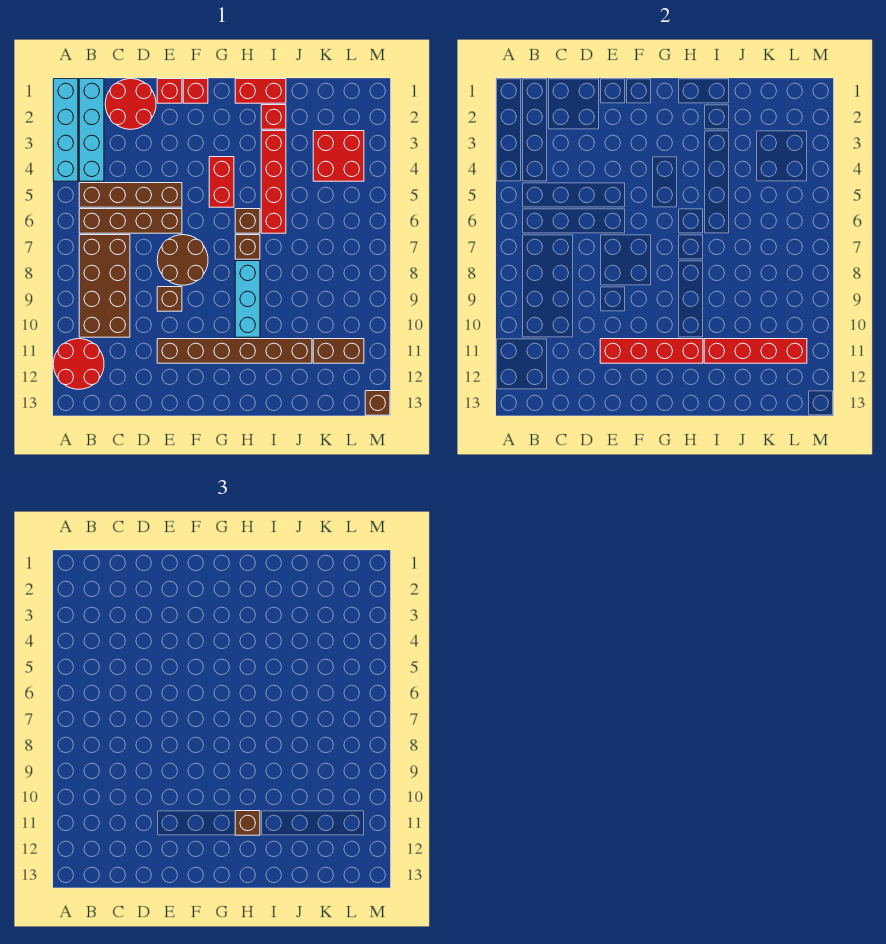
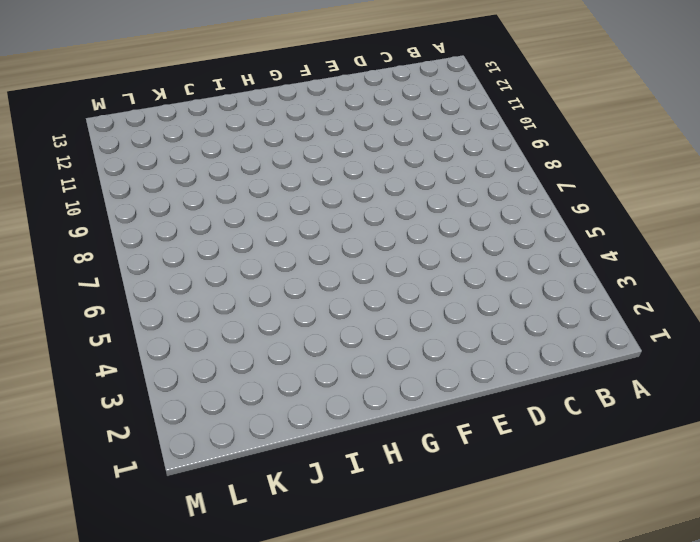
none -> cyan 1x4 brick [53,79,78,181]
none -> red 2x2 round brick [53,339,104,389]
none -> cyan 1x4 brick [79,79,104,181]

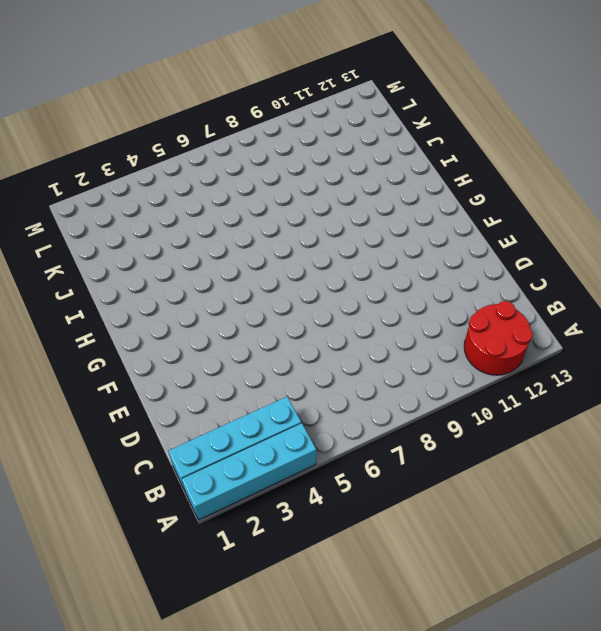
none -> brown 1x4 brick [79,183,182,207]
none -> brown 1x4 brick [79,209,182,233]
none -> brown 2x4 brick [79,235,130,337]

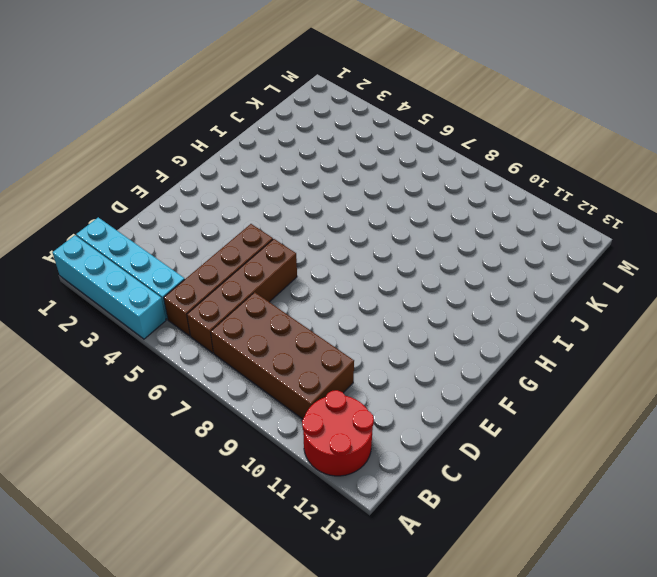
none -> red 2x2 round brick [105,79,156,129]
none -> red 1x1 brick [157,79,182,103]
none -> brown 2x2 round brick [157,235,208,285]

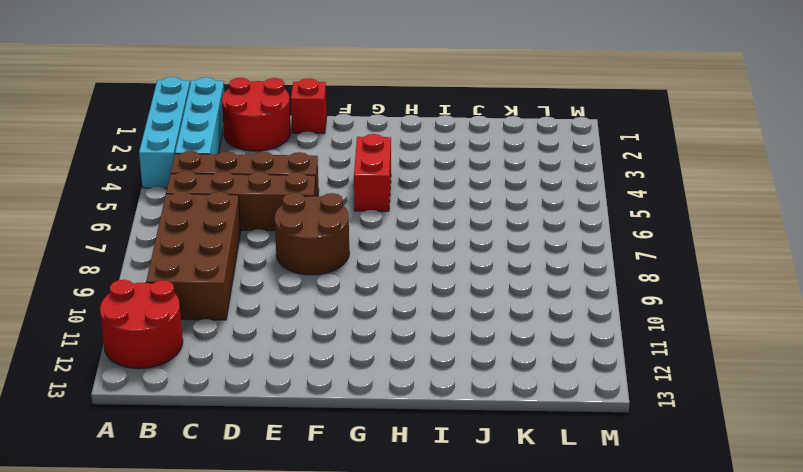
none -> brown 1x1 brick [157,287,182,311]
none -> brown 1x6 brick [157,339,312,363]
none -> red 1x1 brick [183,79,208,103]

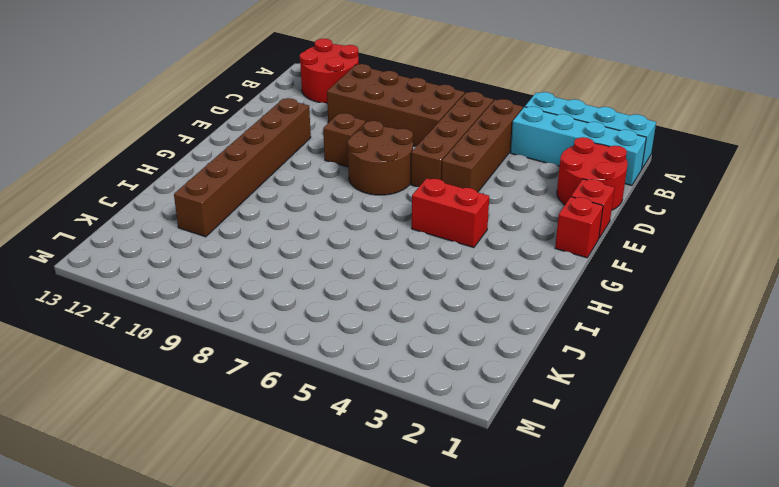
none -> red 1x2 brick [235,79,286,103]
none -> brown 1x1 brick [235,209,260,233]
none -> brown 1x1 brick [235,235,260,259]

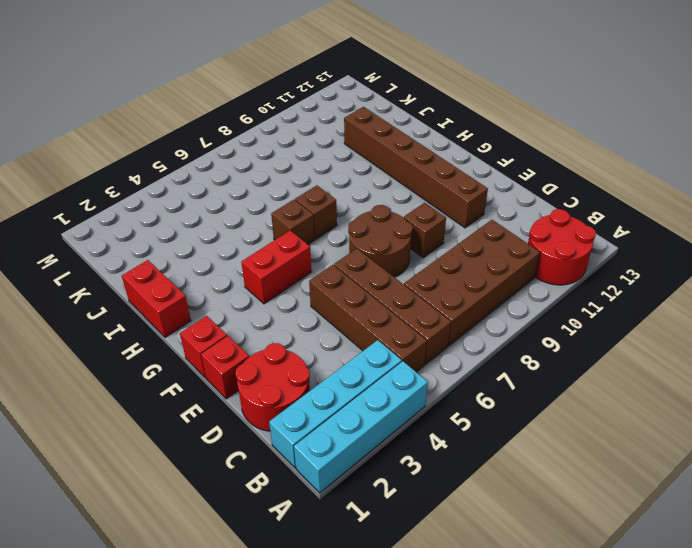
none -> cyan 1x3 brick [235,261,260,337]
none -> red 1x1 brick [261,105,286,129]
none -> red 1x4 brick [261,131,286,233]

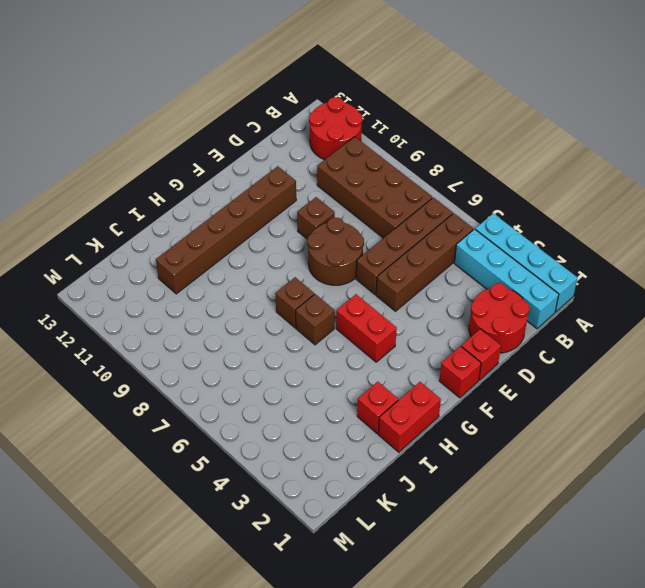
none -> cyan 1x3 brick [235,261,260,337]
none -> red 1x4 brick [261,131,286,233]
none -> red 2x2 brick [313,131,364,181]

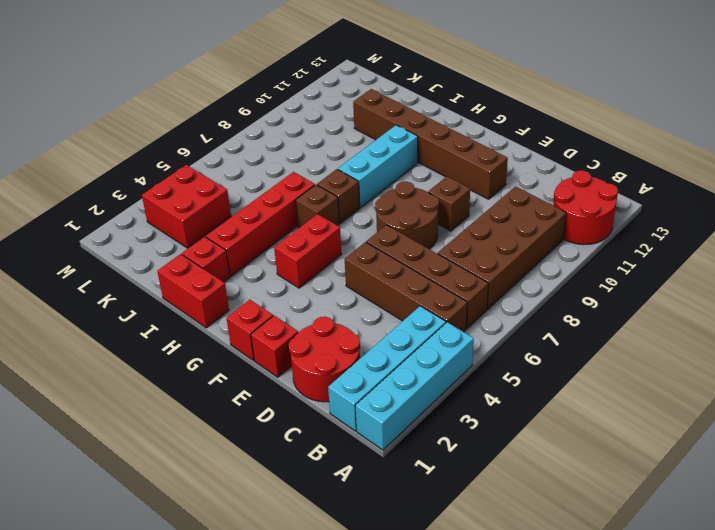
none -> brown 1x2 brick [313,339,364,363]
none -> brown 1x1 brick [365,391,390,415]
none -> red 1x4 brick [600,339,703,363]

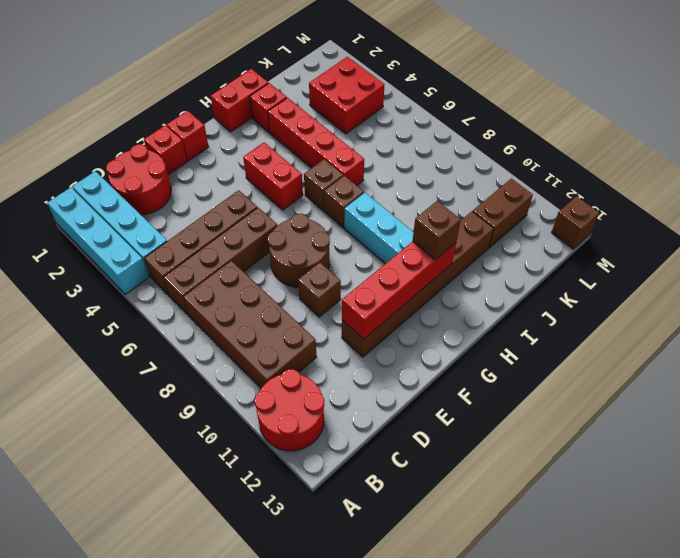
none -> red 1x4 brick [704,339,807,363]

